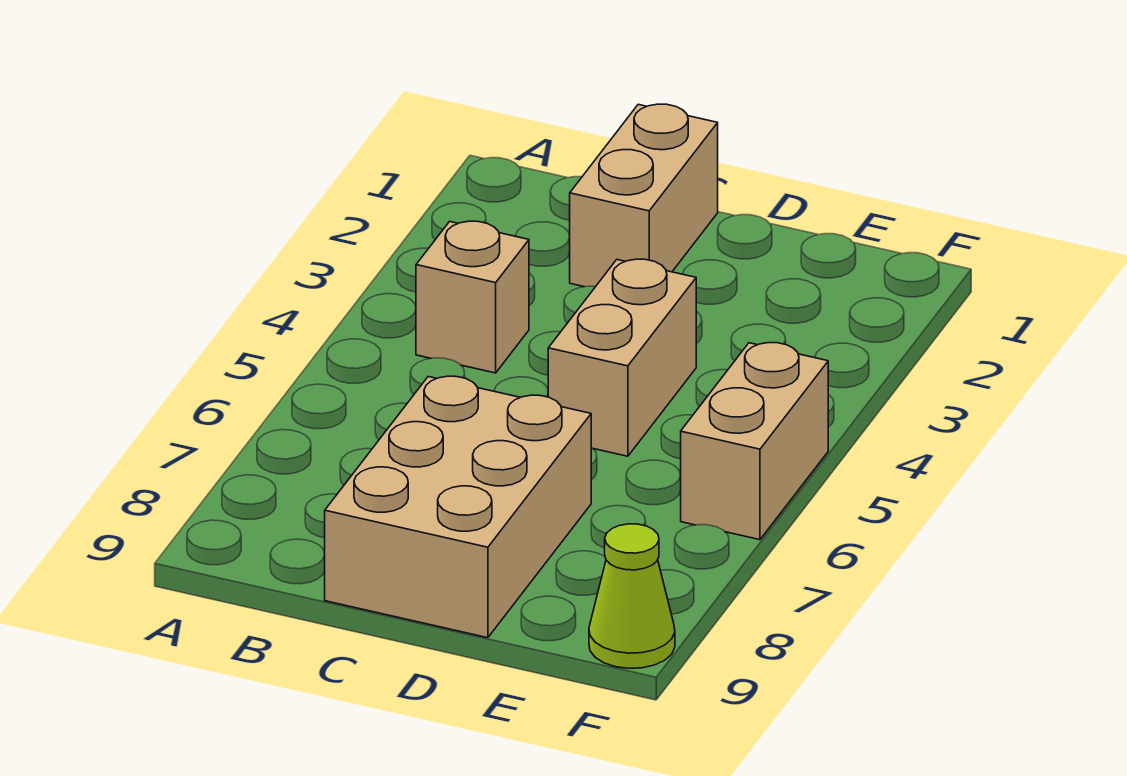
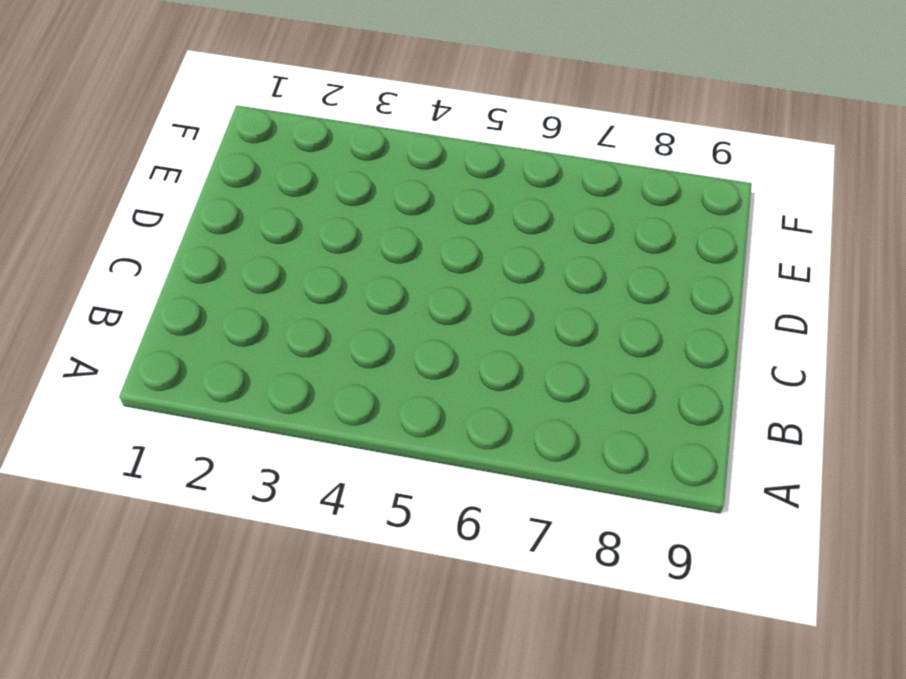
none -> tan 1x1 brick [416,221,529,373]
none -> tan 1x2 brick [570,104,718,287]

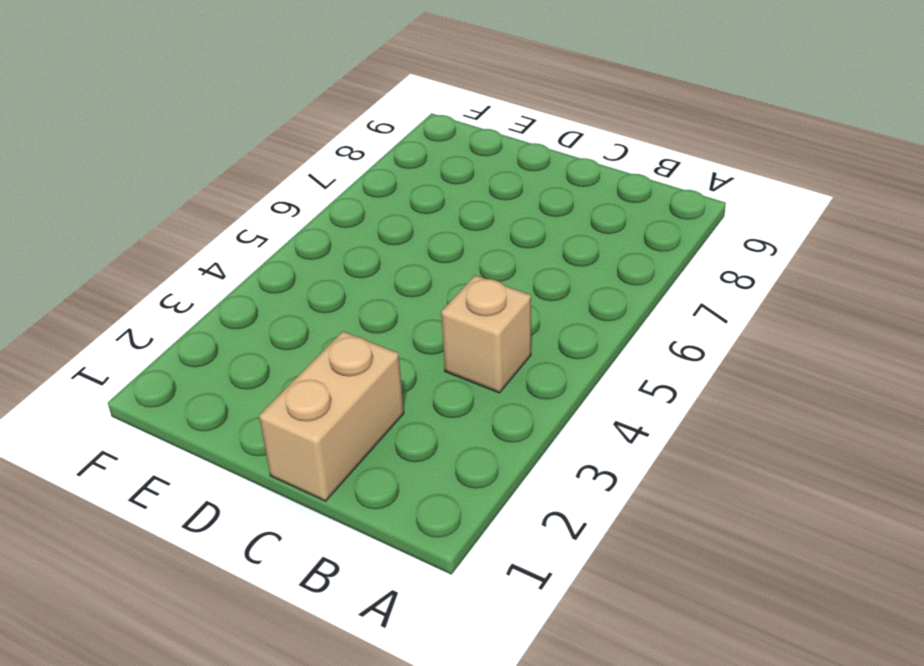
none -> tan 2x3 brick [325,376,591,638]
none -> tan 1x2 brick [548,259,696,456]

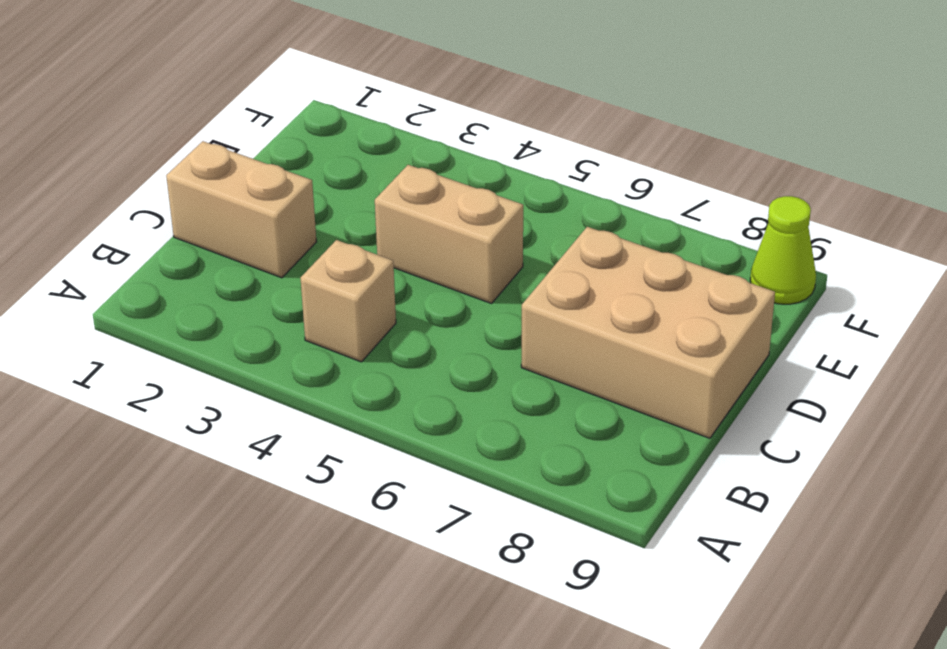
none -> tan 1x2 brick [680,343,828,540]

